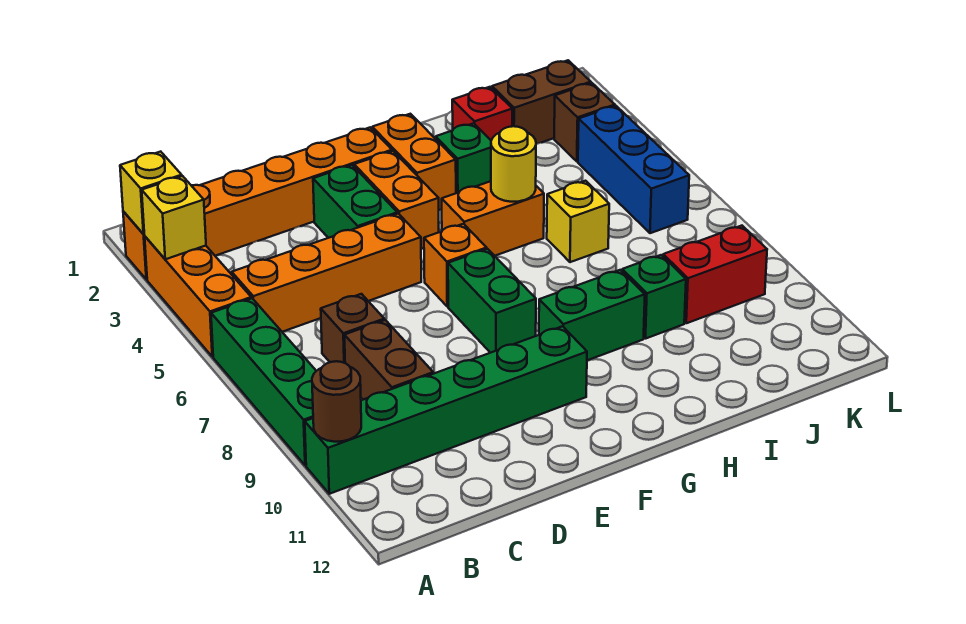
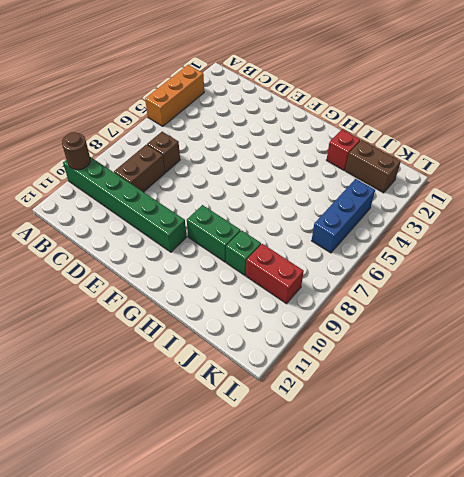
none -> orange 1x6 brick [123,128,392,280]
none -> green 1x4 brick [211,298,316,466]
none -> orange 1x4 brick [232,214,421,332]

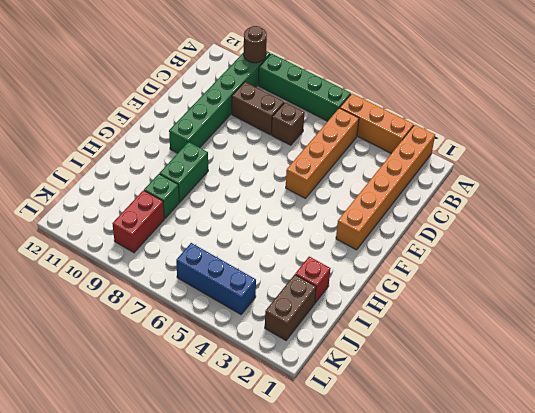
none -> green 1x2 brick [313,165,397,238]
none -> orange 1x2 brick [354,151,439,249]
none -> orange 1x1 brick [424,224,487,307]

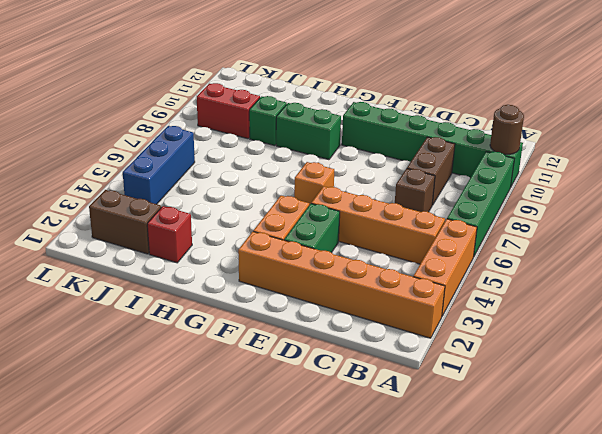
none -> green 1x2 brick [448,249,536,353]
none -> orange 1x2 brick [372,114,456,210]
none -> orange 1x2 brick [442,181,544,256]

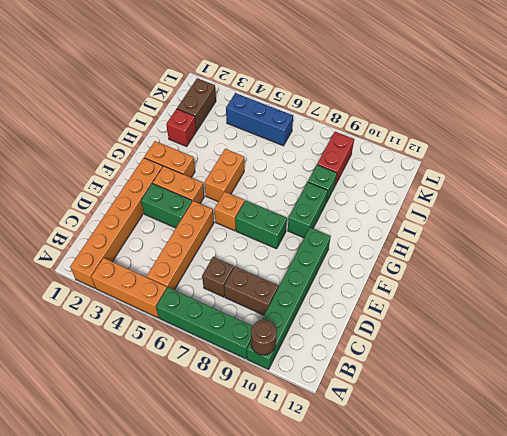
none -> green 1x1 brick [436,123,491,193]
none -> yellow 1x1 brick [547,181,609,262]
none -> brown 1x1 brick [554,83,615,161]

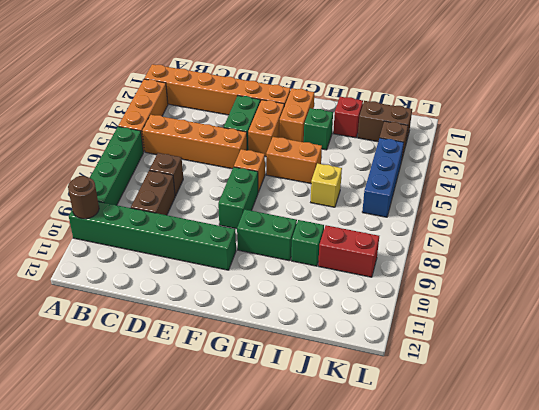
none -> yellow 1x1 brick [120,152,182,234]
none -> yellow 1x1 brick [142,176,206,259]
none -> yellow 1x1 round brick [491,126,536,202]

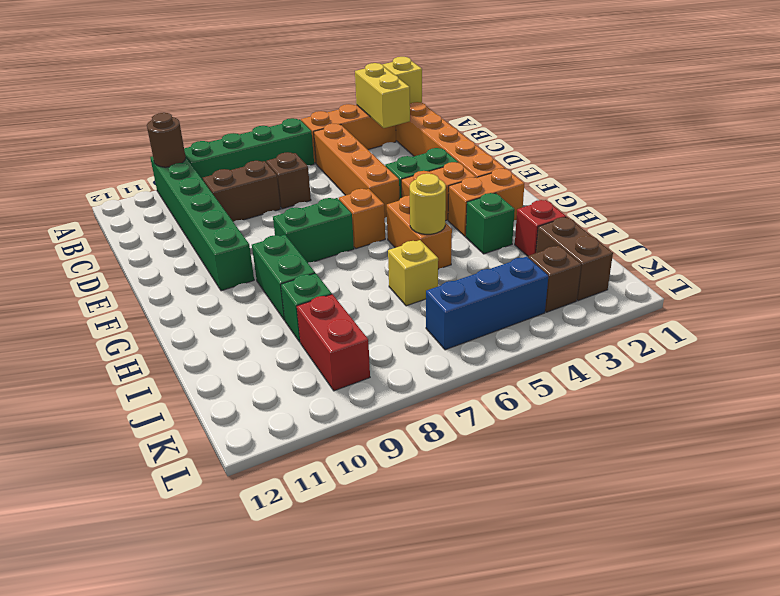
yellow 1x2 brick [355,63,410,128] -> yellow 1x1 brick [142,176,206,259]

